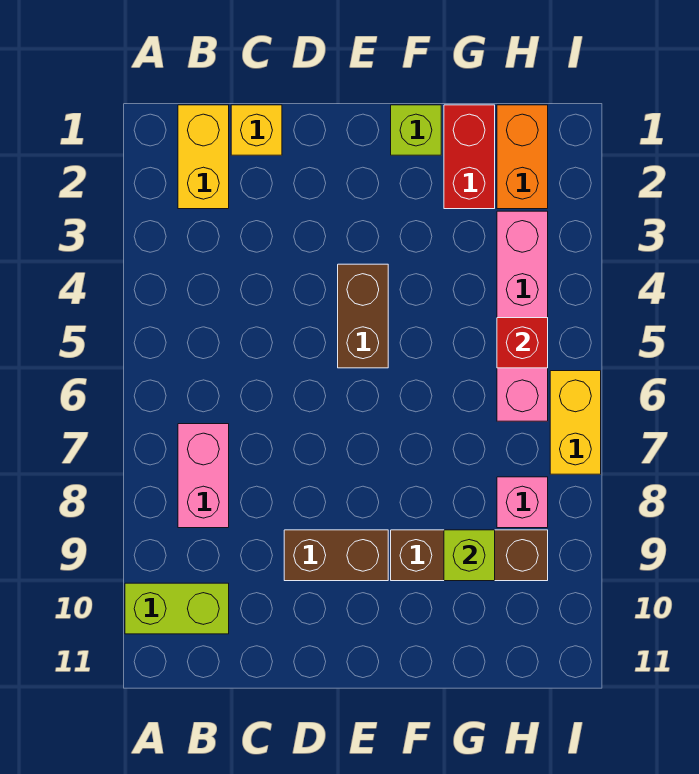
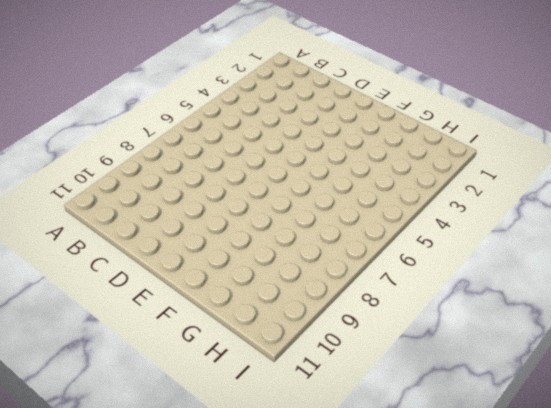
none -> lime 1x2 brick [125,583,229,634]
none -> yellow 1x2 brick [178,105,229,209]
none -> pink 1x2 brick [178,424,229,528]

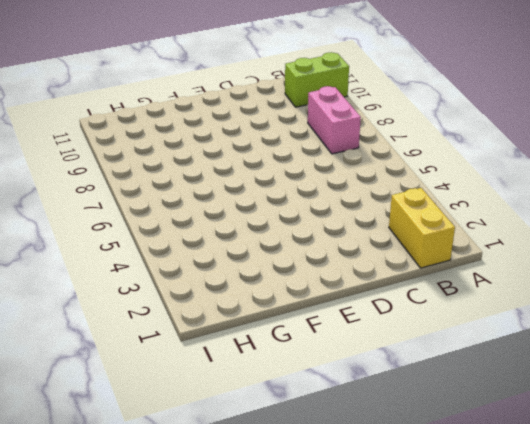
none -> yellow 1x1 brick [231,105,282,155]
none -> brown 1x2 brick [284,530,388,581]
none -> brown 1x2 brick [338,264,388,368]

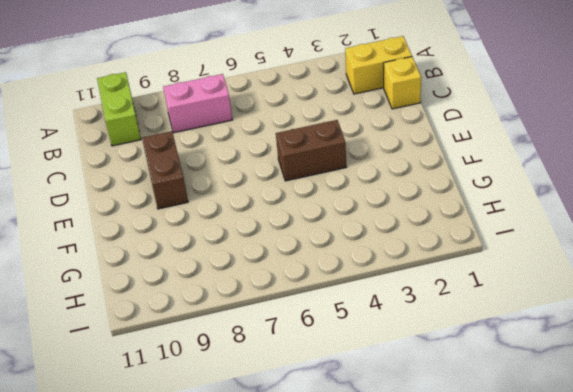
none -> lime 1x1 brick [391,105,441,155]
none -> brown 1x3 brick [391,530,548,581]
none -> red 1x2 brick [444,105,495,209]

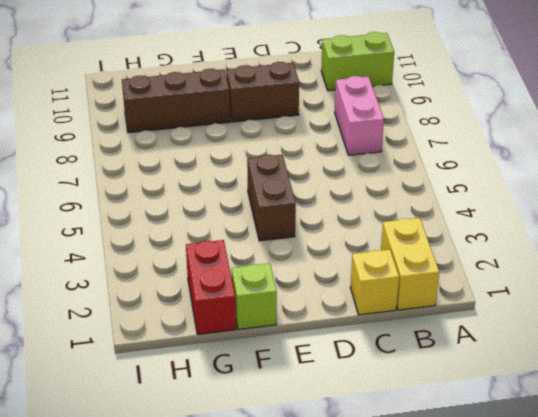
none -> orange 1x2 brick [497,105,548,209]
none -> pink 1x4 brick [497,211,548,421]
none -> pink 1x1 brick [497,477,548,528]

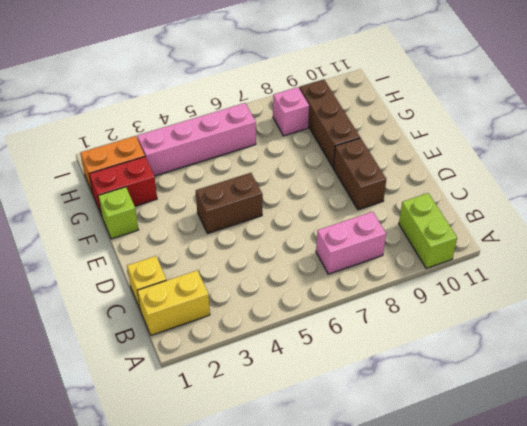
none -> yellow 1x2 brick [550,371,601,474]
none -> lime 1x1 brick [444,530,495,581]
none -> red 1x1 brick [497,318,548,368]

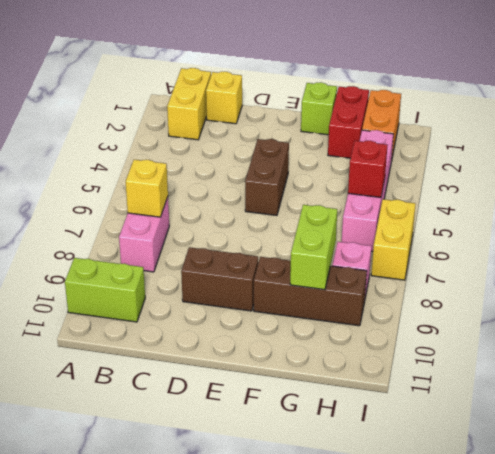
yellow 1x1 brick [126,160,168,217] -> none
lime 1x2 brick [290,205,337,290] -> lime 1x1 brick [444,530,495,581]

